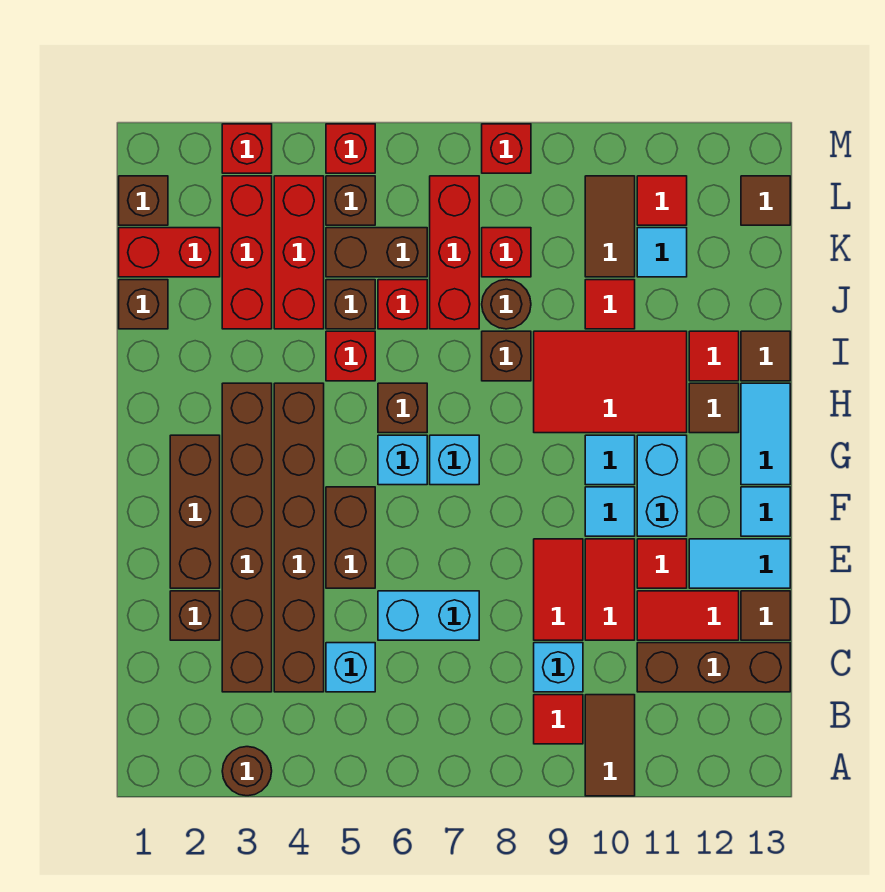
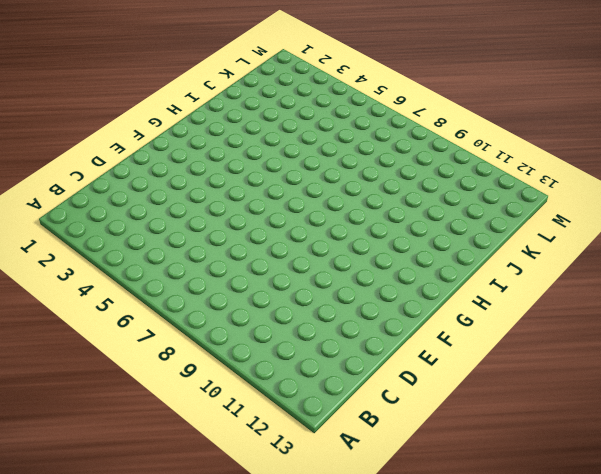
none -> brown 1x1 round brick [222,747,272,796]
none -> brown 1x2 tile [585,695,635,796]
none -> red 1x1 tile [534,695,583,744]
none -> brown 1x6 brick [222,383,272,692]

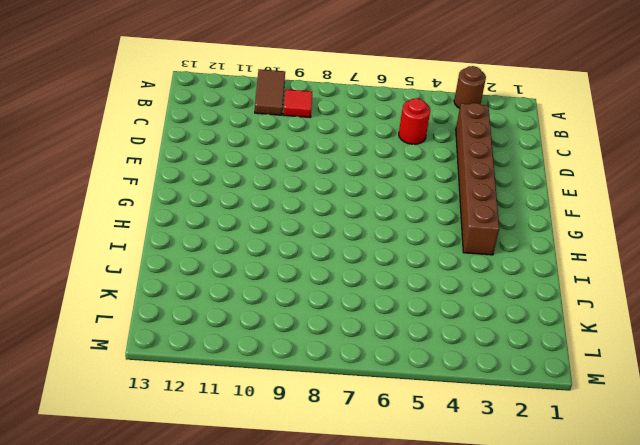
red 1x1 round brick [399,98,430,144] -> cyan 1x1 brick [326,643,375,692]
none -> brown 1x6 brick [274,383,324,692]
none -> cyan 1x1 brick [534,643,583,692]
none -> brown 1x3 brick [637,643,790,692]
none -> brown 1x1 brick [170,591,220,640]

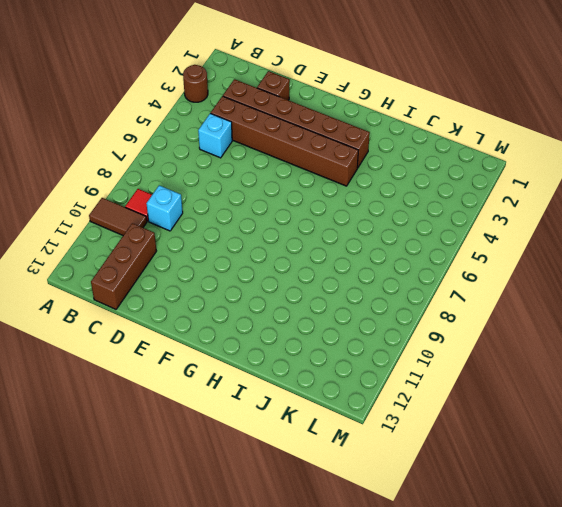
none -> cyan 1x2 brick [378,591,479,640]
none -> red 1x2 tile [534,539,583,640]
none -> red 1x2 tile [585,539,635,640]
none -> red 1x2 tile [637,591,739,640]

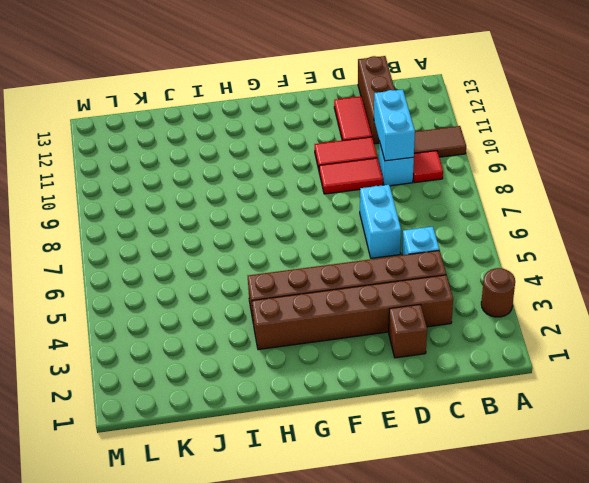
cyan 1x2 brick [374,89,415,161] -> cyan 1x2 brick turned to [637,435,687,536]
none -> brown 1x1 tile [741,591,790,640]
none -> brown 1x3 brick [170,435,220,588]
none -> brown 1x2 brick [326,487,375,588]
none -> red 1x1 tile [637,539,687,588]

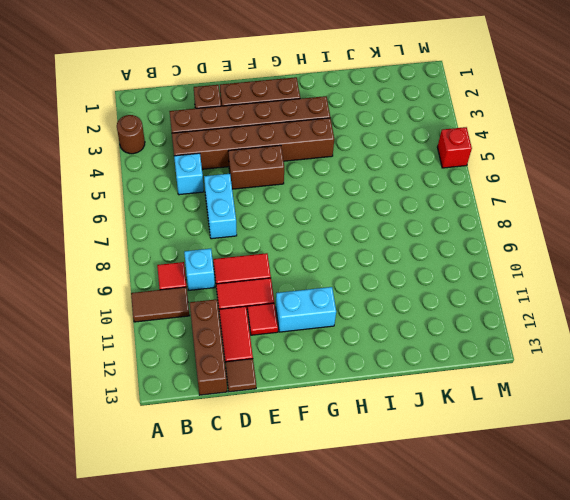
none -> cyan 1x2 tile [689,539,790,588]
none -> cyan 1x1 tile [585,487,635,536]
none -> cyan 1x1 tile [741,487,790,536]
none -> cyan 1x1 brick [378,435,427,485]

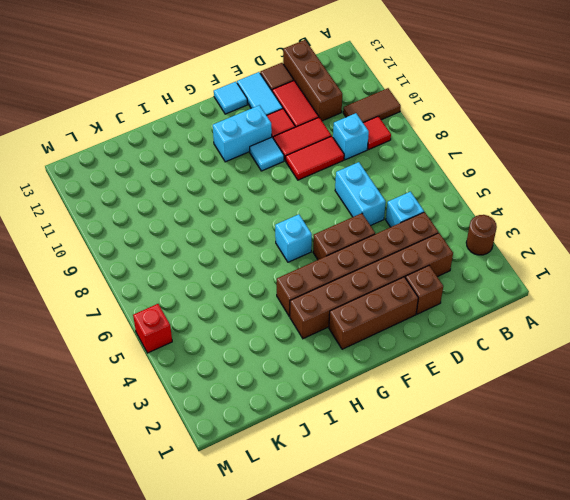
none -> cyan 1x1 brick [430,435,479,485]
none -> cyan 1x1 tile [585,435,635,485]
none -> cyan 1x2 tile [741,383,790,485]
none -> brown 1x1 brick [378,383,427,433]

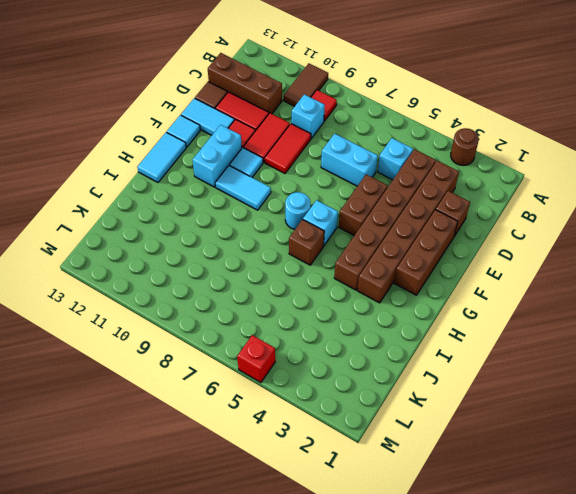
cyan 1x1 round brick [285,192,310,230] -> cyan 1x1 brick [430,435,479,485]
cyan 1x2 tile [215,166,271,210] -> cyan 1x1 tile [585,435,635,485]
none -> red 2x3 tile [534,331,687,433]
none -> brown 1x1 tile [689,383,739,433]
none -> red 1x1 brick [326,331,375,381]
none -> brown 1x1 brick [482,331,531,381]

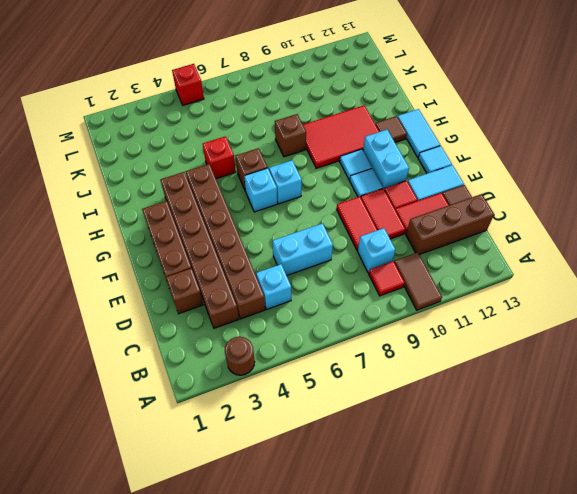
none -> brown 1x2 brick [326,487,375,588]
none -> red 1x1 tile [689,331,739,381]
none -> brown 1x1 tile [741,331,790,381]
none -> brown 1x1 brick [119,280,168,329]

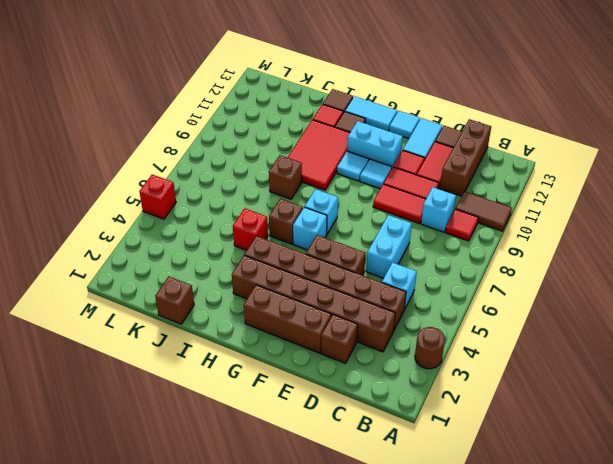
none -> red 1x3 brick [222,176,272,329]
none -> red 1x3 brick [274,176,324,329]
none -> brown 1x1 brick [326,280,375,329]
none -> red 1x1 brick [378,280,427,329]

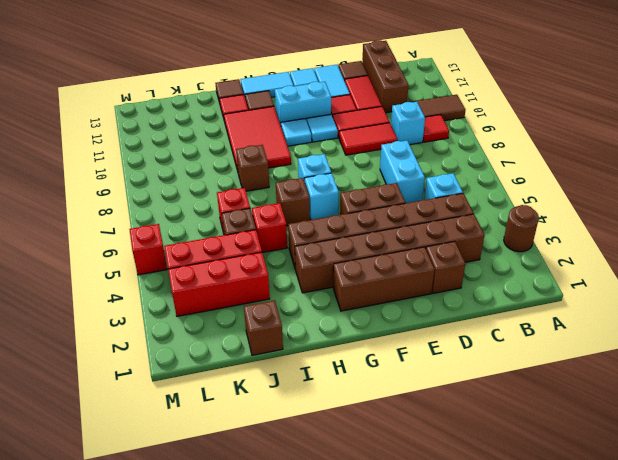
none -> red 1x3 brick [430,176,479,329]
none -> brown 1x1 round brick [482,280,531,329]
none -> red 1x1 tile [585,280,635,329]
none -> red 1x2 brick [119,228,220,277]

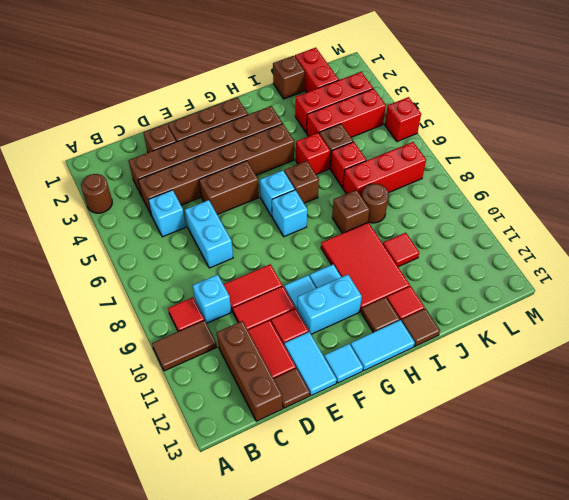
none -> brown 1x2 brick [326,228,427,277]
none -> red 1x1 brick [482,228,531,277]
none -> brown 1x2 tile [585,176,635,277]
none -> cyan 1x1 tile [637,228,687,277]

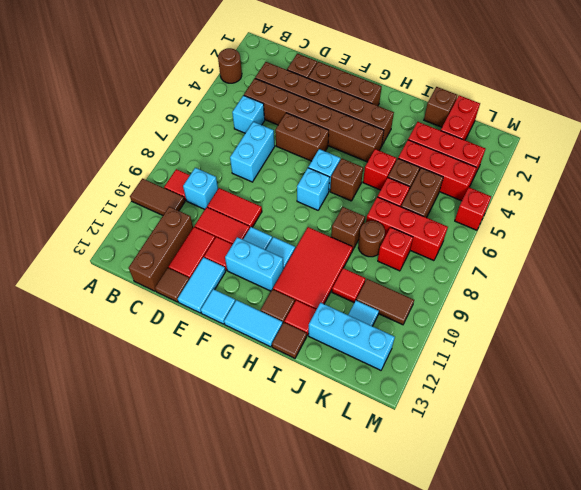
cyan 1x3 brick [308,303,395,370] -> none
none -> brown 1x1 brick [119,176,168,225]
none -> brown 1x1 brick [326,176,375,225]
none -> red 1x1 tile [637,176,687,225]
none -> brown 1x1 tile [741,176,790,225]

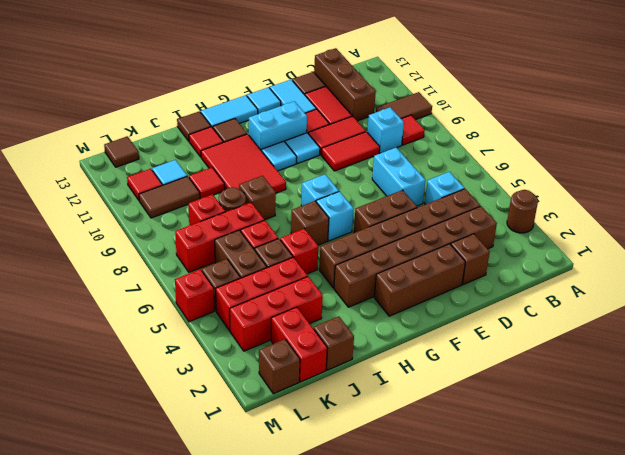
none -> red 1x1 brick [222,124,272,173]
none -> red 1x1 brick [482,124,531,173]

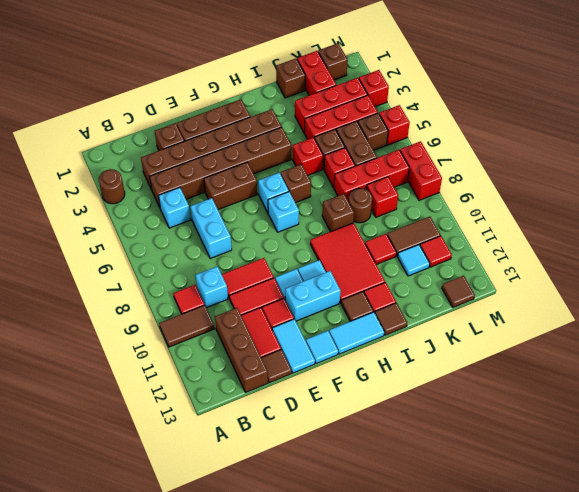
red 1x2 brick [400,141,442,200] -> red 1x1 brick [482,124,531,173]

